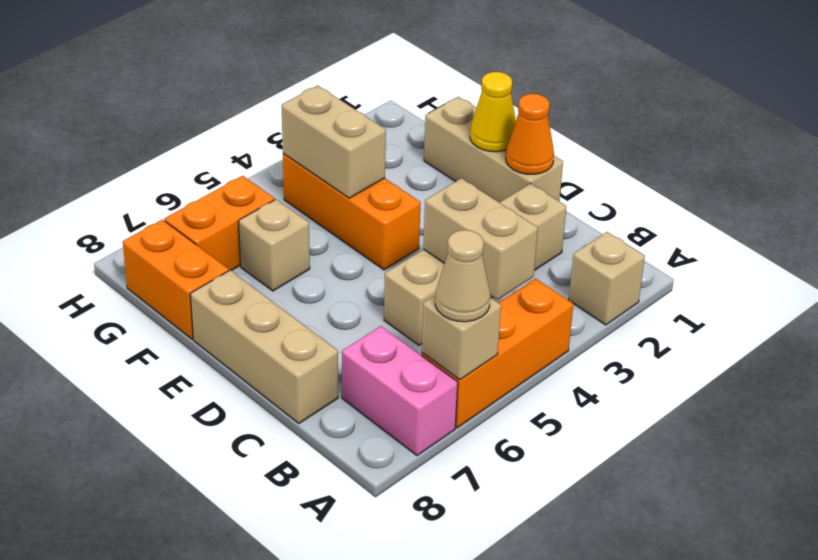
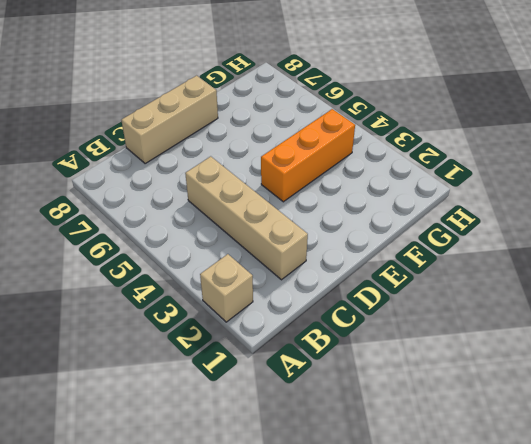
none -> orange 1x3 brick [422,279,573,428]
none -> pink 1x2 brick [342,326,458,456]
none -> tan 1x3 brick [424,97,563,203]

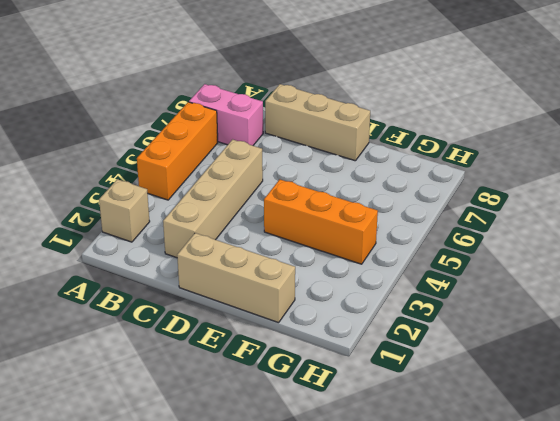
none -> tan 1x1 brick [239,199,310,291]
none -> orange 1x2 brick [123,220,229,339]
none -> orange 1x2 brick [165,176,275,271]

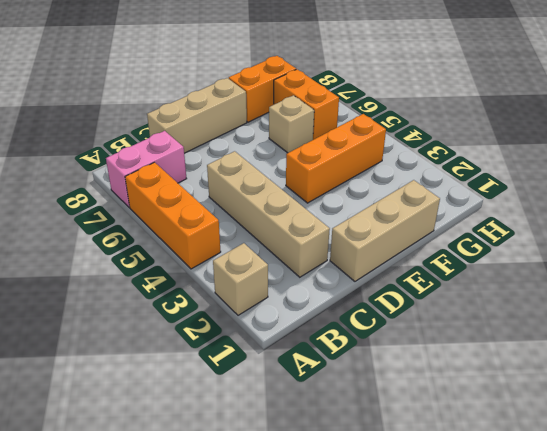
none -> tan 1x1 brick [422,296,501,380]
none -> tan 1x2 brick [423,178,538,300]
none -> orange 1x1 cone [506,94,554,174]

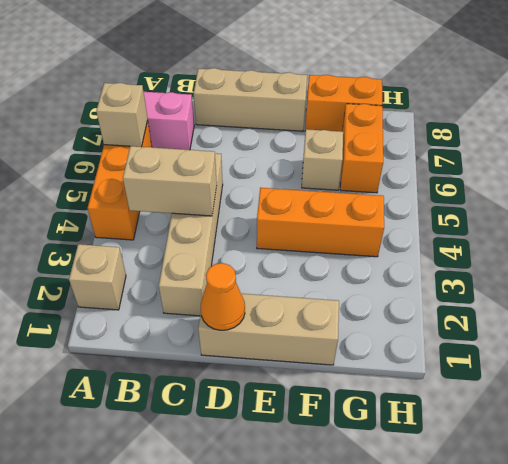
none -> yellow 1x1 cone [470,72,516,152]
none -> tan 1x2 brick [282,86,386,198]
none -> tan 1x1 cone [435,230,490,322]

